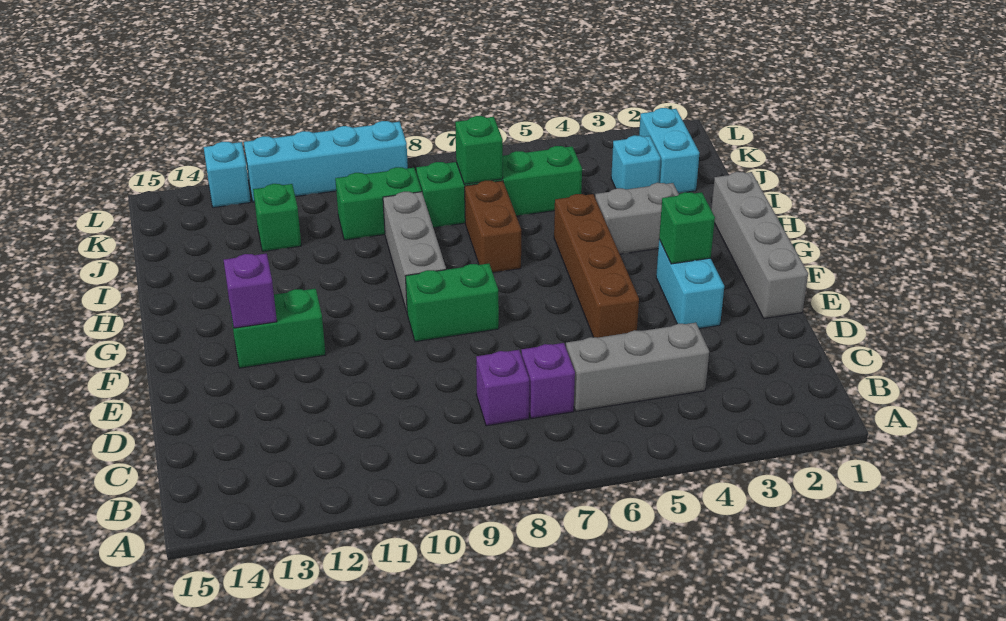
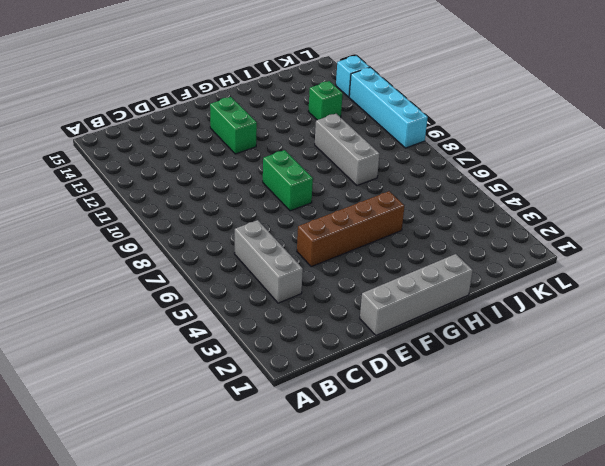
grey 1x3 brick [315,114,380,185] -> grey 1x3 brick turned to [383,192,446,312]
none -> purple 1x1 brick [521,343,575,419]
none -> purple 1x1 brick [476,350,529,426]
none -> cyan 1x2 brick [656,240,724,329]

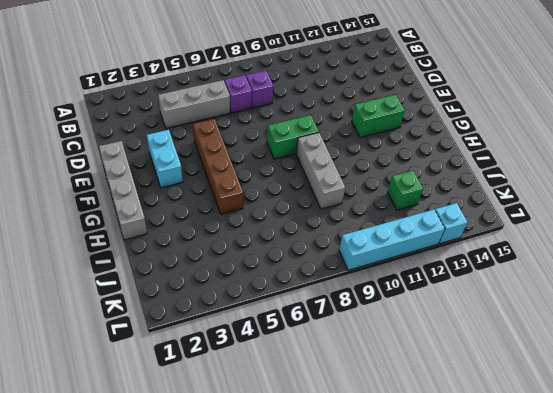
none -> grey 1x2 brick [595,183,679,254]
none -> brown 1x2 brick [465,181,521,273]
none -> cyan 1x2 brick [639,108,699,193]

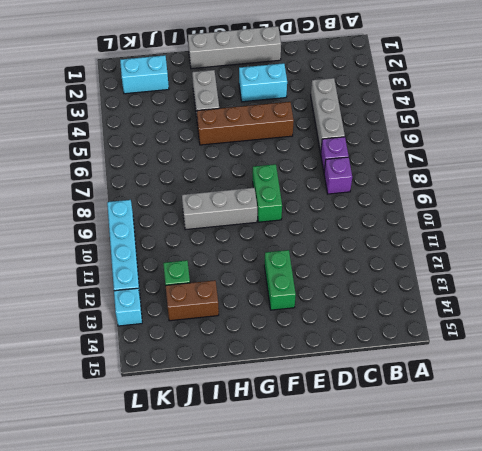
brown 1x2 brick [166,280,219,321] -> brown 1x2 brick moved to [465,181,521,273]
none -> cyan 1x1 brick [611,135,661,189]
none -> green 1x4 brick [416,146,582,228]
none -> green 1x2 brick [335,167,422,240]

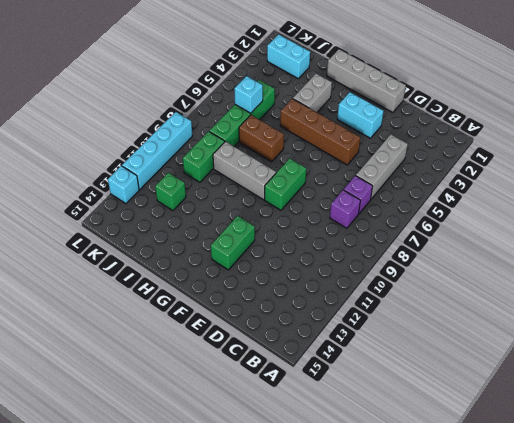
cyan 1x1 brick [234,76,263,113] -> cyan 1x1 brick moved to [611,135,661,189]
none -> green 1x1 brick [659,192,715,264]
none -> purple 1x1 brick [224,253,277,328]
none -> green 1x1 brick [455,116,503,184]

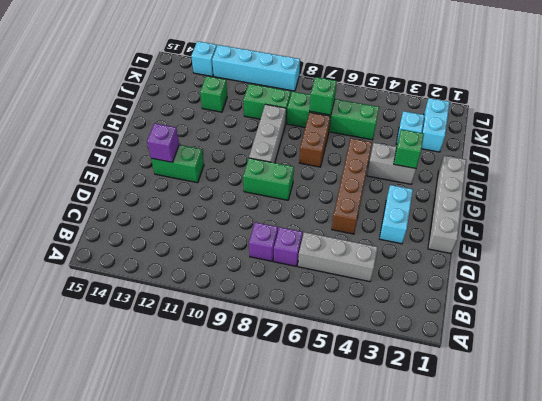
green 1x1 brick [394,129,424,169] -> green 1x1 brick moved to [659,192,715,264]

